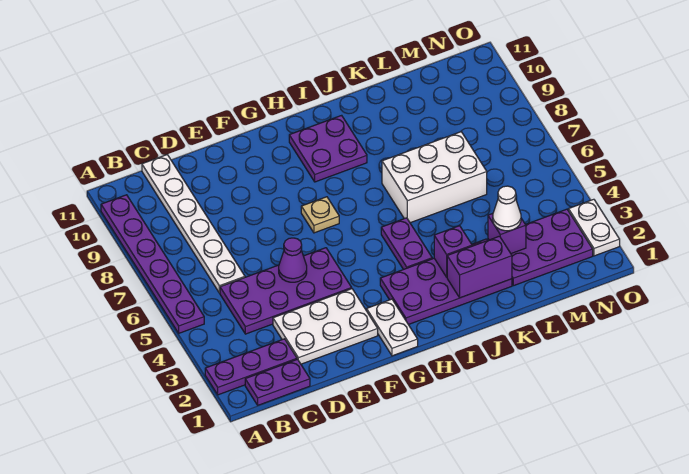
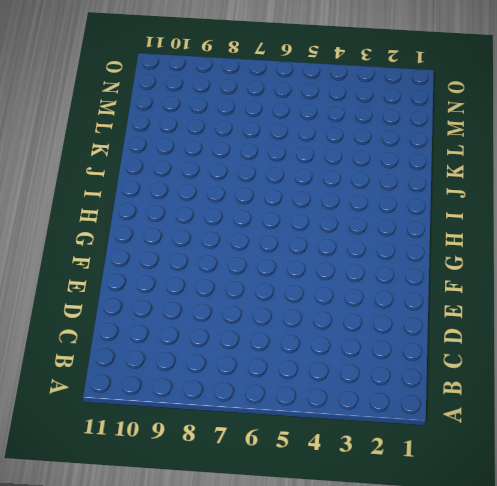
none -> purple 1x3 plate [205,339,297,395]
none -> purple 1x6 plate [101,195,204,333]
none -> purple 1x2 plate [245,359,310,405]

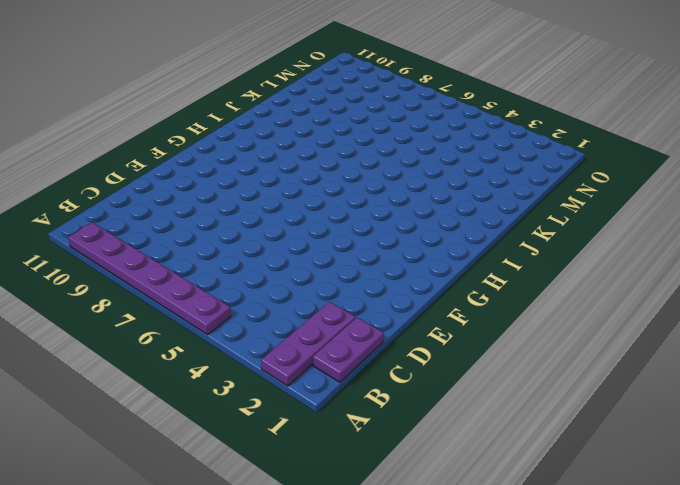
none -> purple 2x4 plate [220,248,352,334]
none -> white 1x6 plate [142,155,245,293]
none -> white 2x3 plate [273,289,378,364]

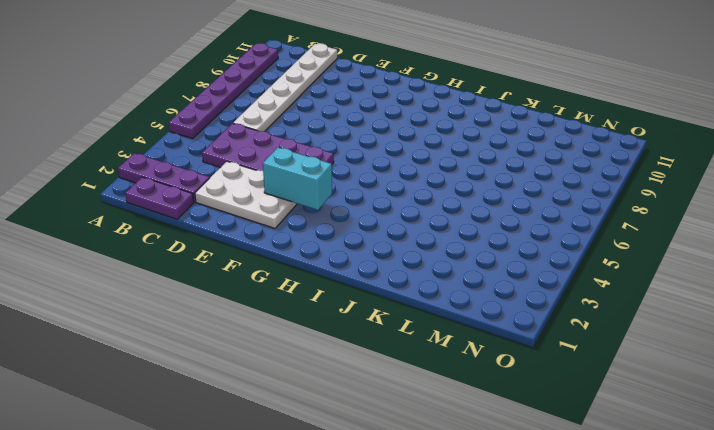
cyan 1x2 brick [263,148,332,210] -> none
none -> white 1x2 plate [367,299,418,356]
none -> tan 1x1 plate [301,197,339,233]
none -> purple 2x4 plate [380,239,512,325]

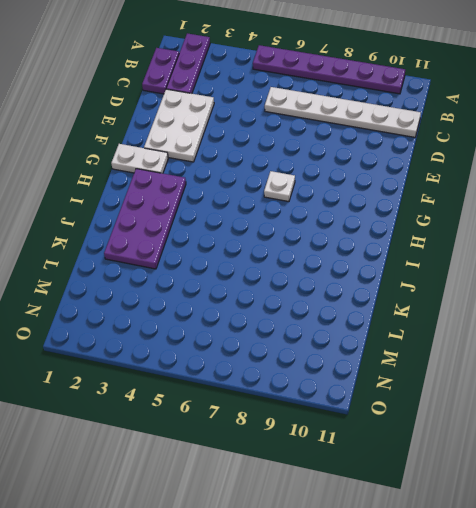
white 1x1 plate [264,171,295,202] -> tan 1x1 plate [301,197,339,233]
none -> purple 2x4 plate [220,248,352,334]
none -> purple 2x2 plate [289,115,367,182]
none -> purple 1x2 plate [381,218,432,270]

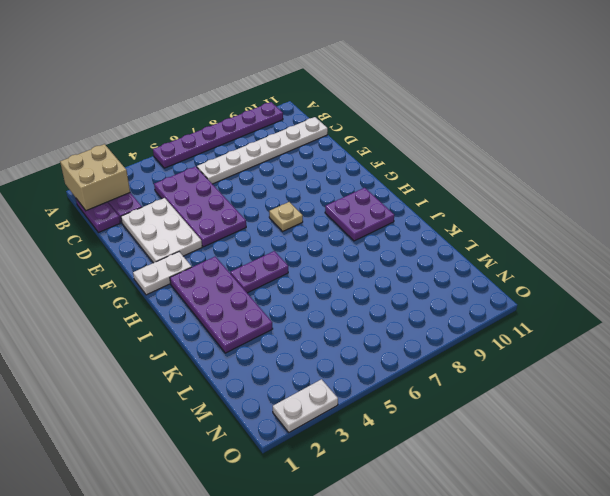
tan 2x2 brick [60,144,130,211] -> none
none -> white 2x3 brick [382,132,487,223]
none -> purple 2x3 plate [488,209,593,286]
none -> purple 1x1 cone [279,238,307,282]

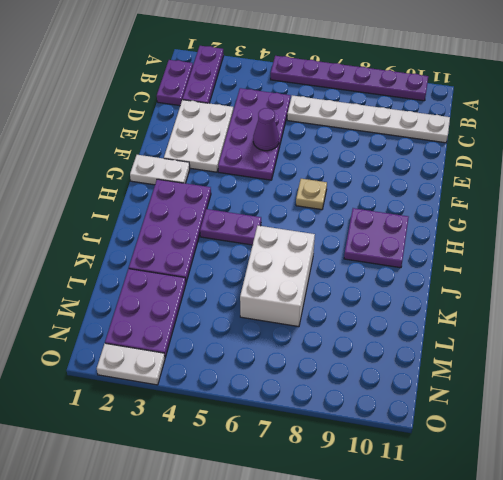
none -> purple 1x2 brick [447,236,512,298]
none -> purple 1x1 brick [434,226,472,277]
none -> purple 1x1 brick [488,213,526,254]

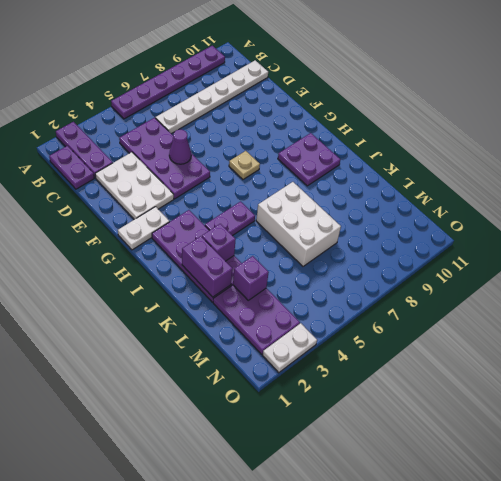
none -> white 1x1 cone [493,186,521,231]

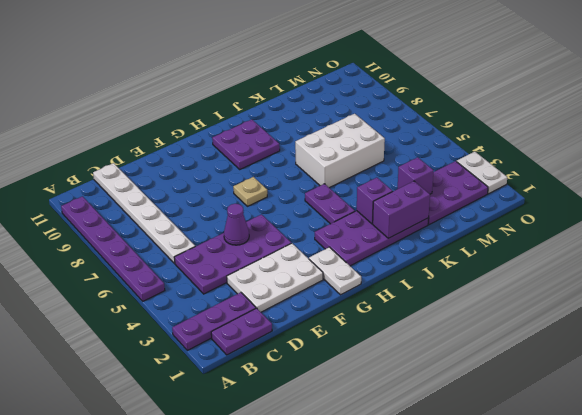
none -> white 1x1 cone [493,186,521,231]

